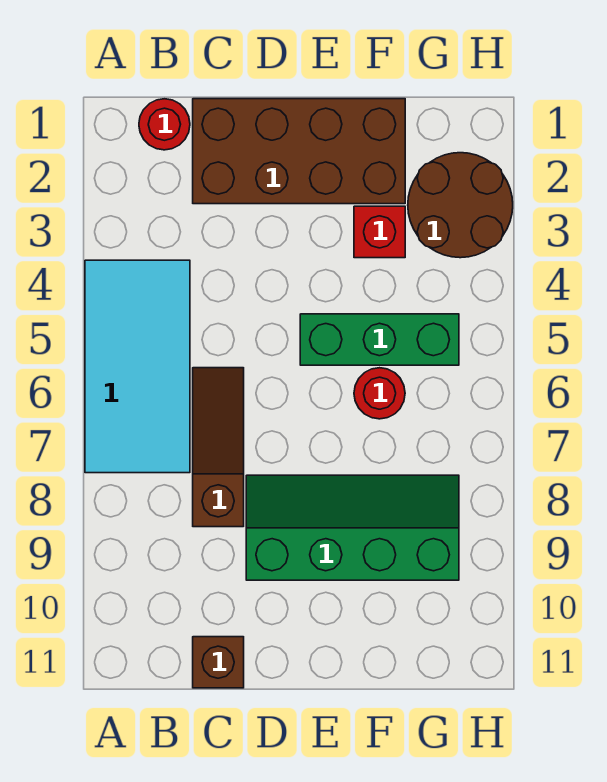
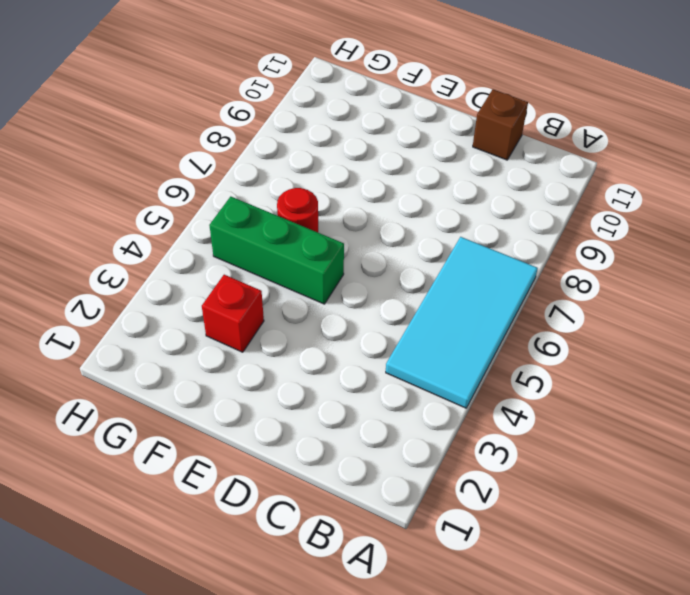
none -> red 1x1 round brick [139,99,190,150]
none -> brown 2x4 brick [193,99,405,204]

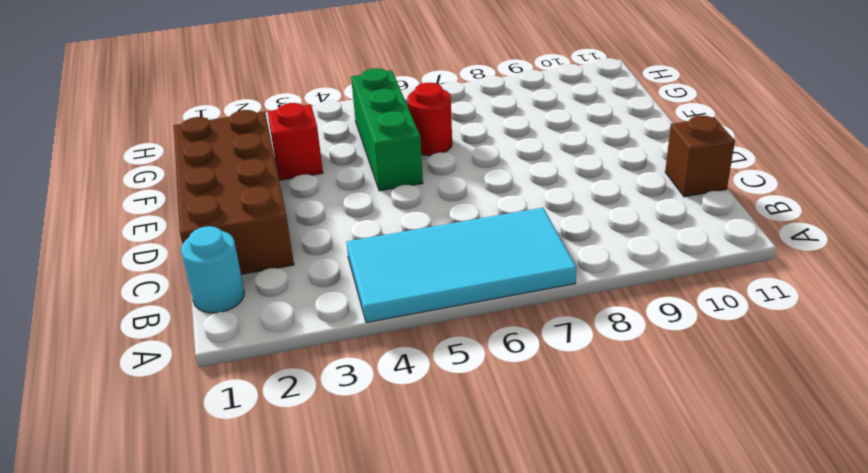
cyan 1x1 round brick [181,226,244,313] -> red 1x1 round brick [139,99,190,150]
none -> brown 1x3 slope [193,368,244,527]
none -> green 2x4 slope [246,475,459,580]

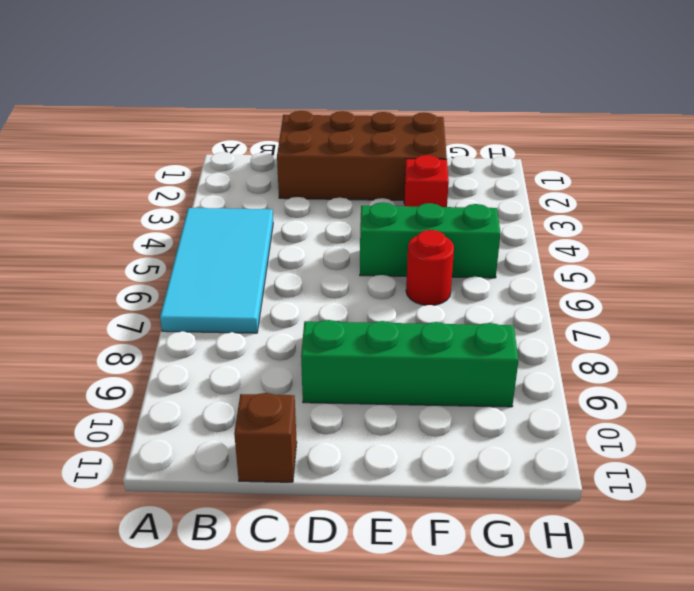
none -> red 1x1 round brick [139,99,190,150]
none -> brown 1x3 slope [193,368,244,527]

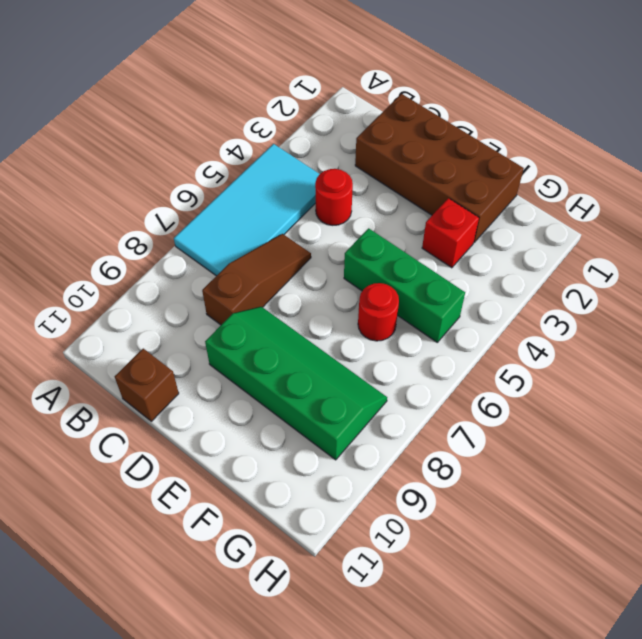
red 1x1 round brick [315,169,353,225] -> red 1x1 round brick moved to [139,99,190,150]
none -> brown 2x2 round brick [408,153,513,258]

